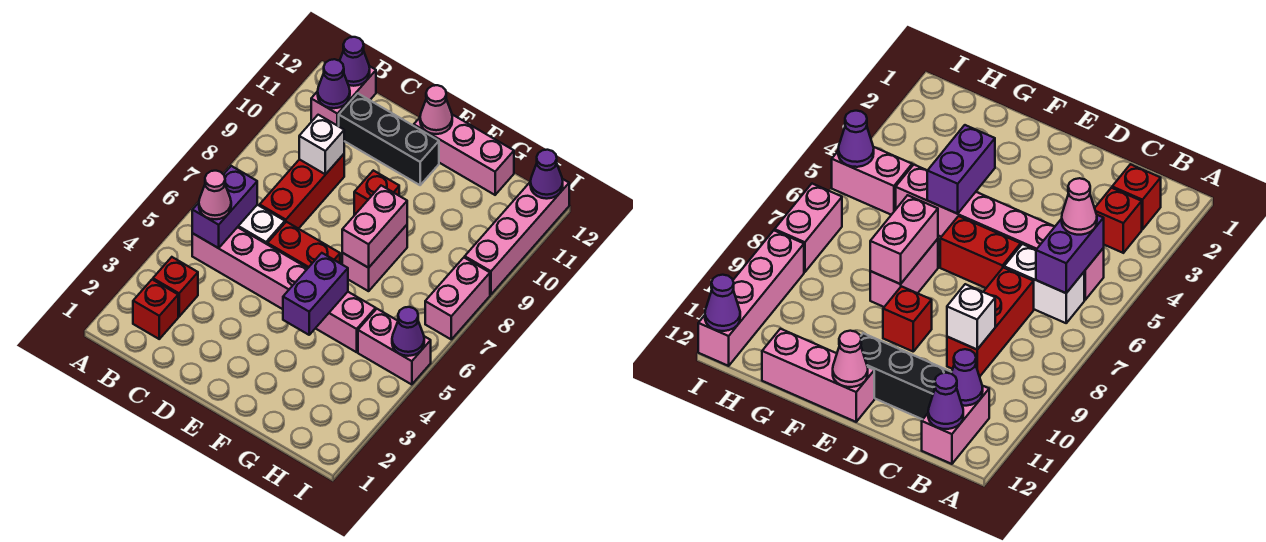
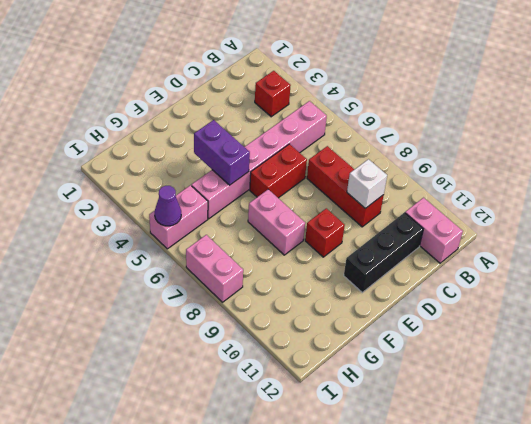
none -> red 1x1 brick [133,280,178,339]
none -> white 1x2 brick [238,205,285,244]
none -> pink 1x3 brick [414,115,514,195]

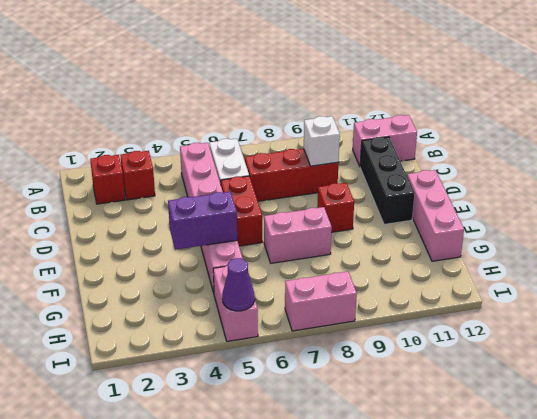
none -> pink 1x4 brick [465,179,569,295]
none -> purple 1x2 brick [192,166,257,248]
none -> purple 1x1 cone [318,59,350,108]

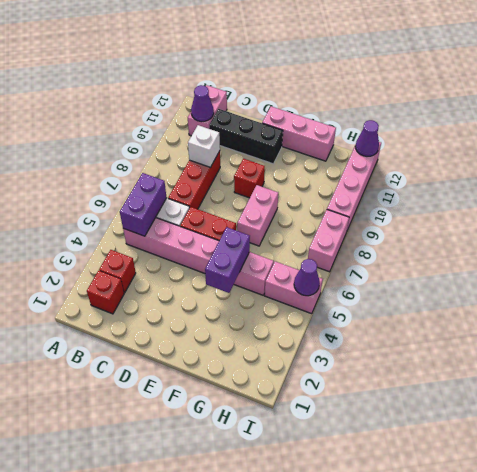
none -> purple 1x1 cone [340,37,370,86]
none -> pink 1x1 cone [420,85,452,134]
none -> pink 1x2 brick [342,186,407,268]

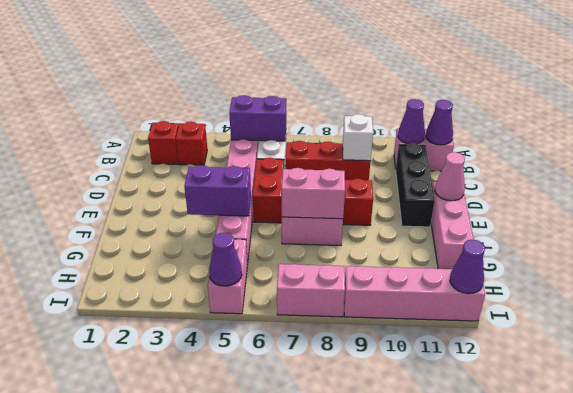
none -> pink 1x1 cone [199,171,231,219]

